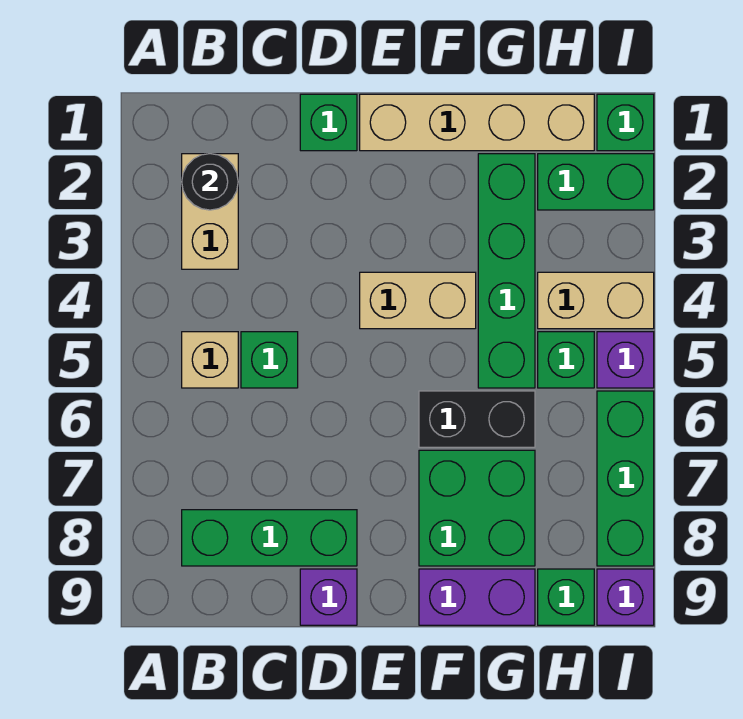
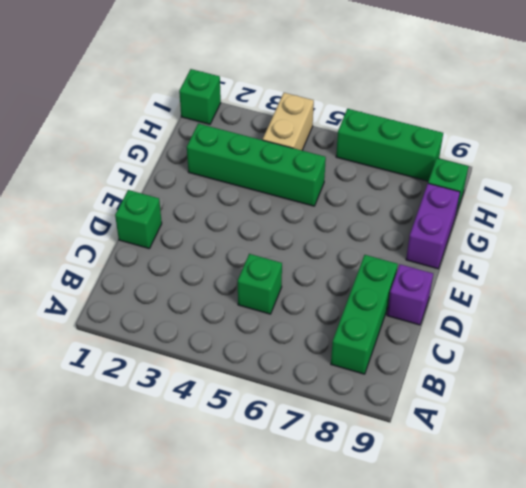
none -> tan 1x2 brick [182,154,238,269]
none -> tan 1x1 brick [182,332,238,388]
none -> tan 1x4 brick [360,94,594,151]

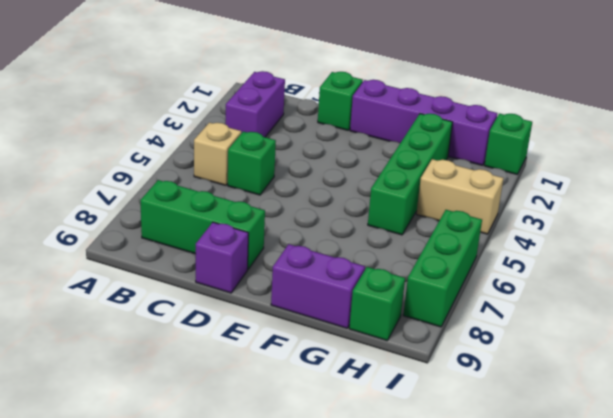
purple 1x2 brick [225,71,285,137] -> tan 1x2 brick [182,154,238,269]
purple 1x4 brick [350,80,497,165] -> tan 1x4 brick [360,94,594,151]
none -> tan 1x2 brick [360,272,476,329]
none -> black 1x2 brick [419,391,535,447]
none -> green 2x2 brick [419,450,535,566]

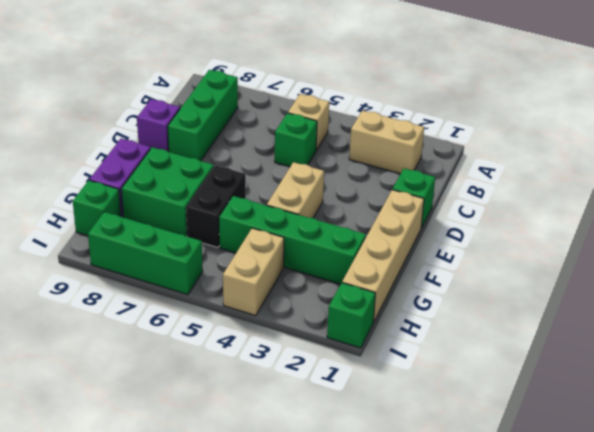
none -> green 1x2 brick [538,154,654,210]
none -> green 1x1 brick [538,332,594,388]
none -> purple 1x1 brick [597,332,654,388]

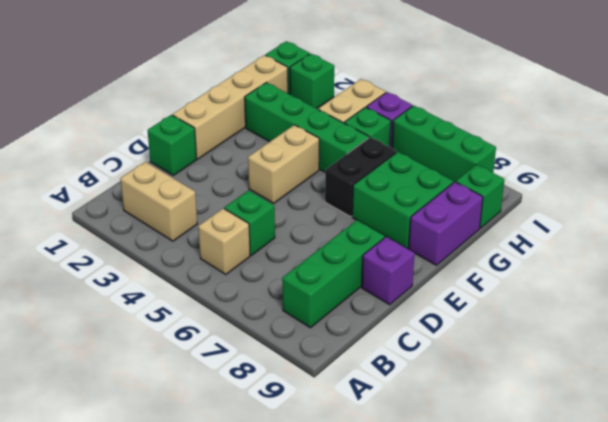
green 1x1 brick [290,54,334,109] -> green 1x2 brick [538,154,654,210]
none -> purple 1x1 brick [597,569,654,625]
none -> black 1x1 round brick [182,154,238,210]

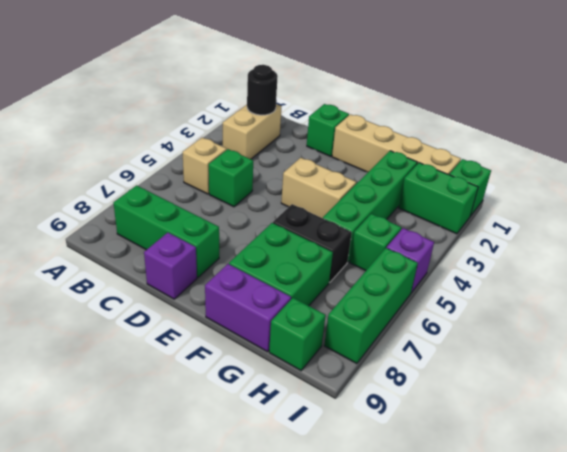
none -> tan 1x2 brick [538,272,654,329]
none -> purple 1x1 brick [597,569,654,625]

